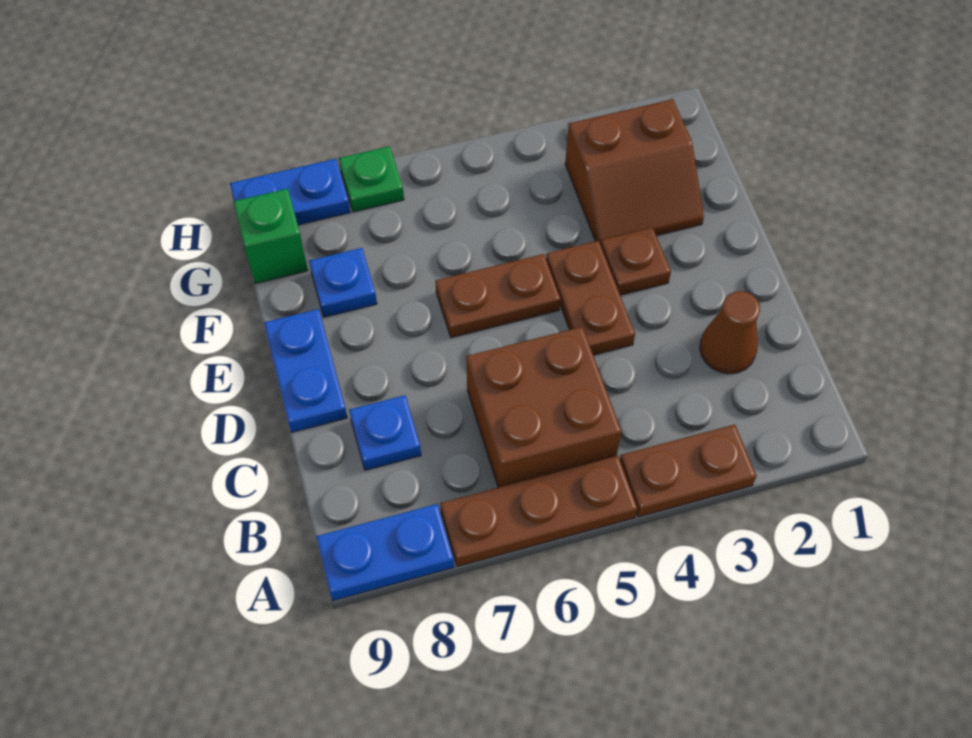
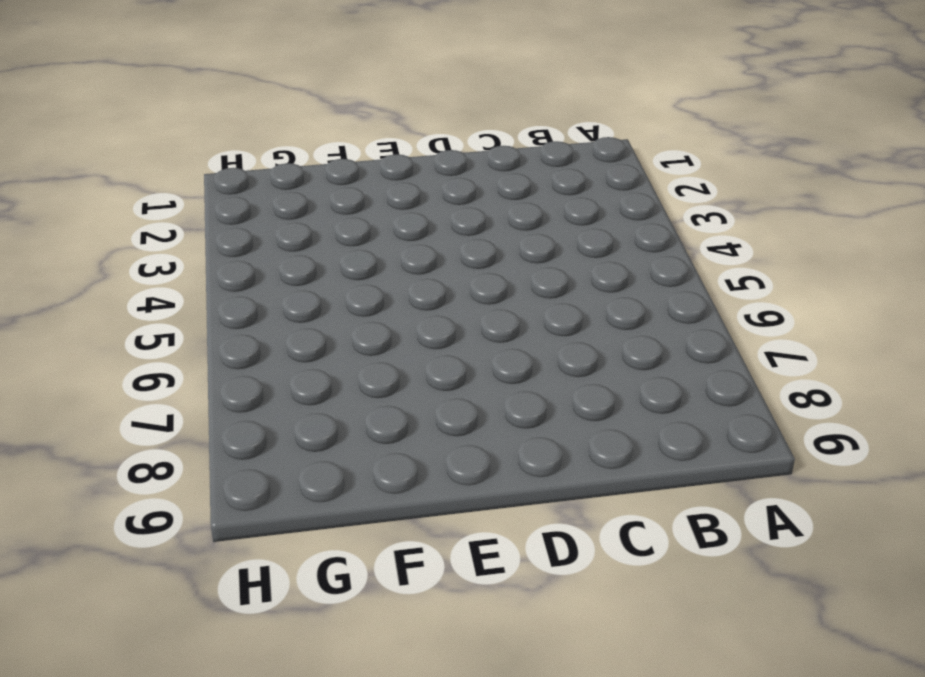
none -> brown 1x2 plate [620,424,756,517]
none -> brown 1x3 plate [440,456,637,567]
none -> blue 1x2 plate [316,504,454,601]

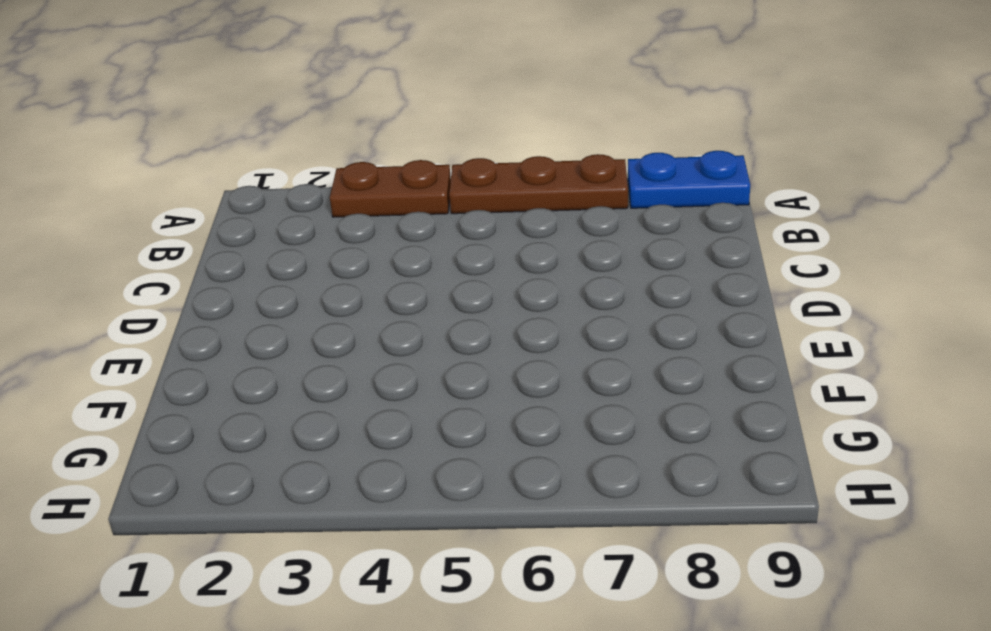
none -> brown 2x2 brick [466,327,621,488]
none -> brown 1x1 cone [700,291,760,374]
none -> blue 1x1 plate [349,395,421,470]

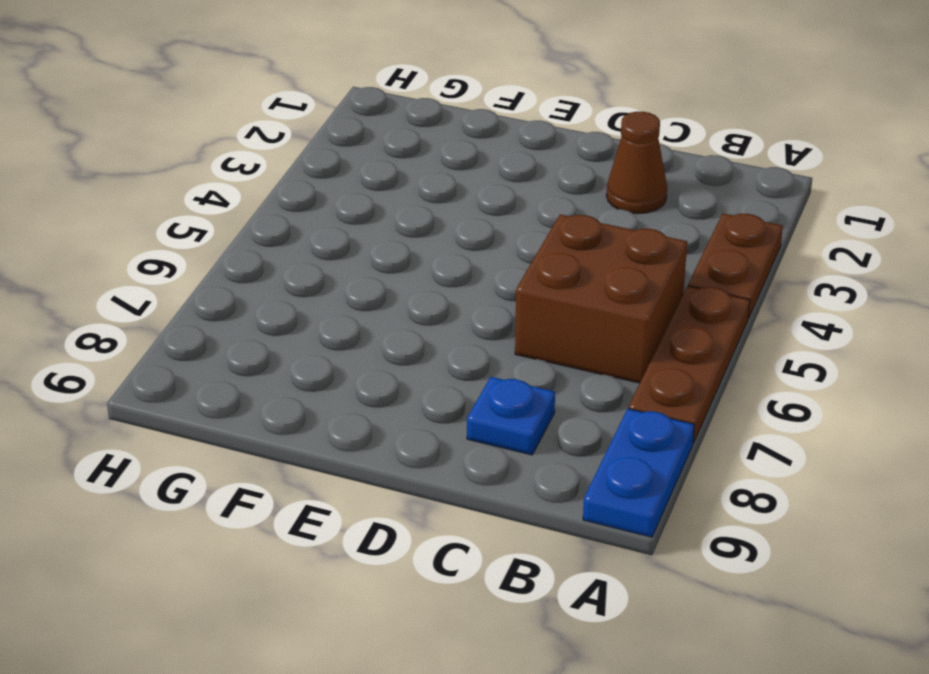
none -> brown 1x2 plate [546,241,635,355]
none -> blue 1x2 plate [264,309,347,432]
none -> brown 1x1 plate [601,227,671,295]

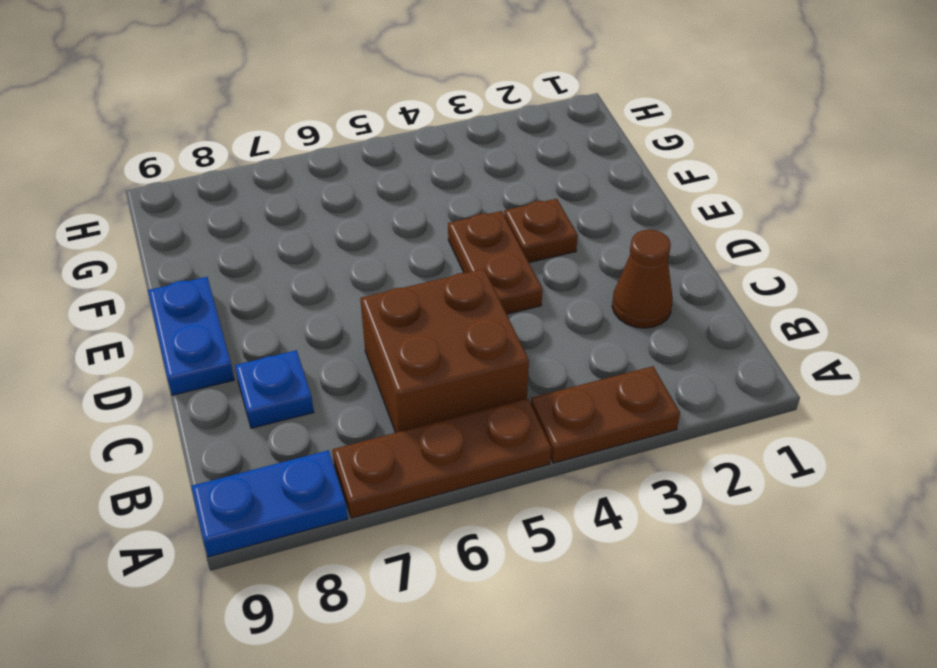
none -> brown 1x2 plate [435,254,560,338]
none -> brown 2x2 slope [565,99,704,245]
none -> blue 1x1 plate [309,248,377,317]

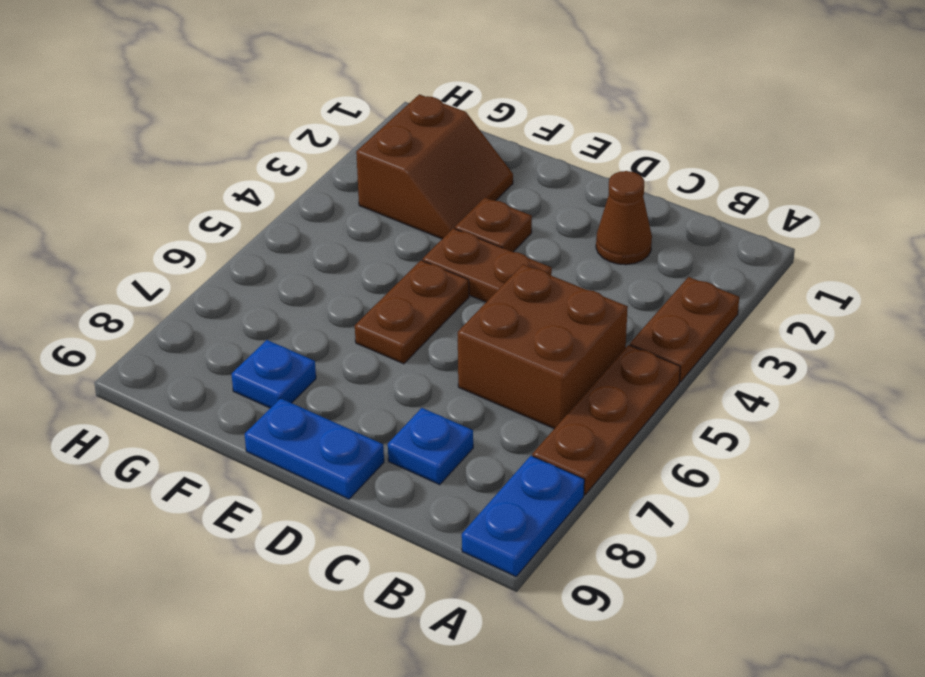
none -> green 1x1 brick [233,189,308,284]
none -> green 1x1 plate [339,146,404,212]
none -> blue 1x2 plate [230,159,350,225]

